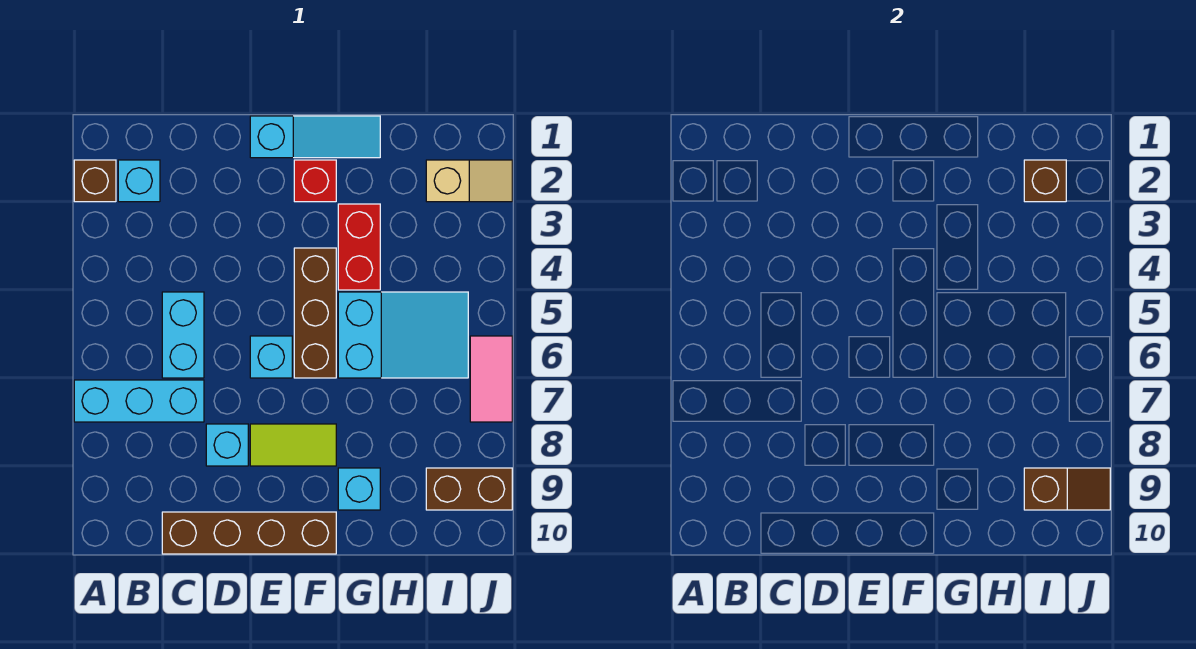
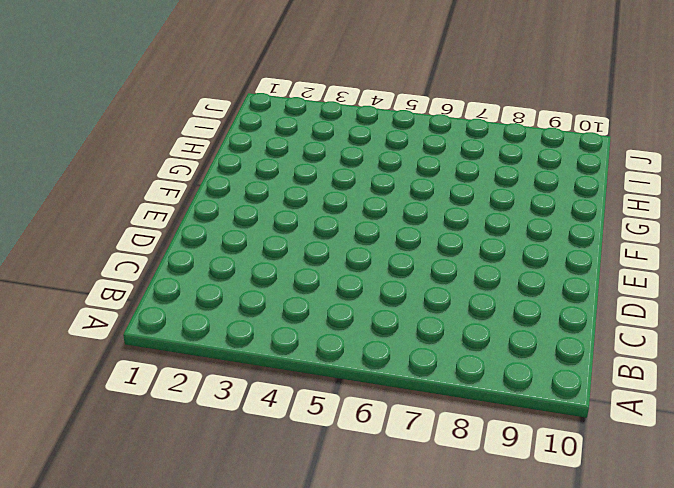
none -> brown 1x1 brick [74,160,116,202]
none -> cyan 1x3 brick [74,380,204,422]
none -> cyan 1x1 brick [118,160,160,202]

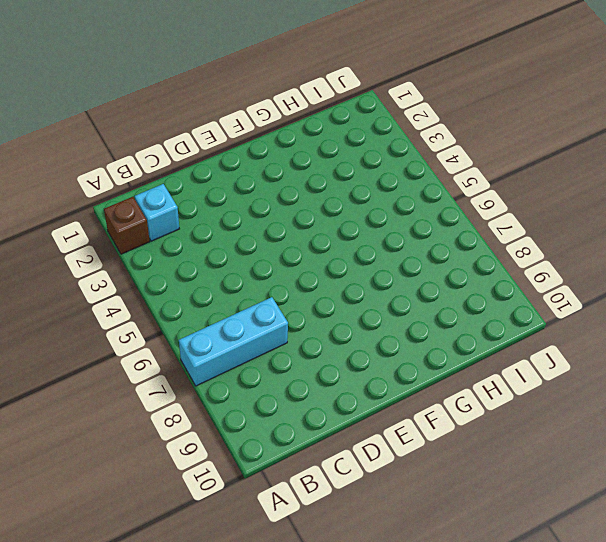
none -> cyan 1x2 brick [162,292,204,378]
none -> brown 1x4 brick [162,512,336,554]
none -> cyan 1x1 brick [206,424,248,466]

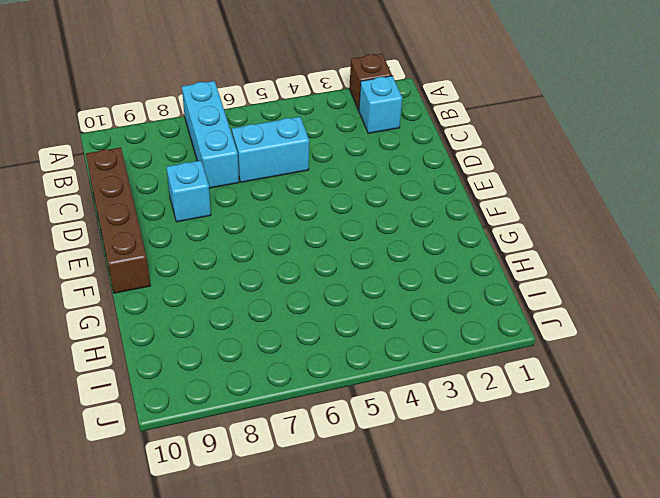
none -> cyan 1x3 slope [250,116,380,158]
none -> cyan 1x1 brick [250,336,292,378]
none -> lime 1x2 tile [250,424,336,466]

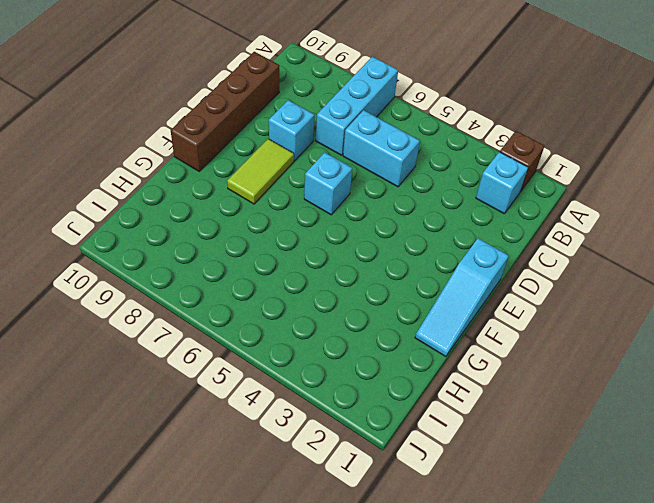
none -> red 1x1 brick [294,160,336,202]
none -> brown 1x3 brick [294,248,336,378]
none -> red 1x2 brick [338,204,380,290]

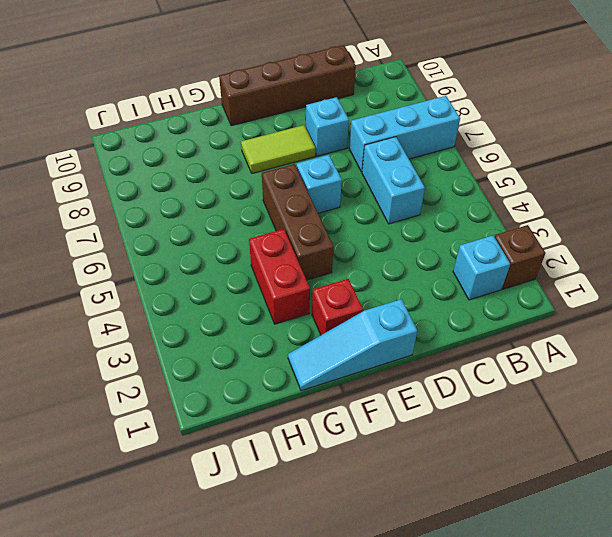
none -> cyan 2x3 slope [338,292,468,378]
none -> cyan 1x1 brick [338,468,380,510]
none -> tan 1x2 slope [426,160,512,202]

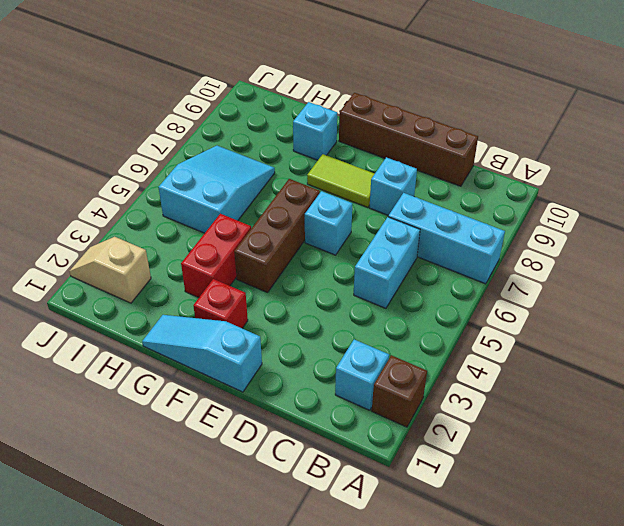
cyan 2x3 slope [159,146,275,233] -> cyan 2x3 slope turned to [338,292,468,378]
none -> brown 1x2 brick [426,468,512,510]
none -> pink 1x2 tile [470,336,512,422]
none -> brown 1x1 brick [1024,160,1066,202]

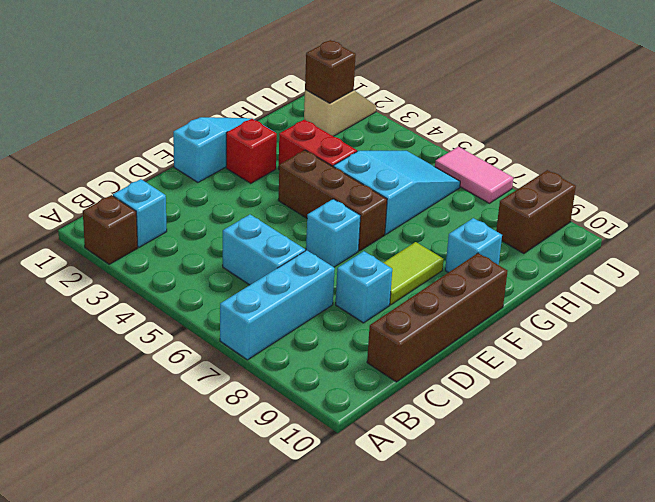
none -> brown 1x2 slope [1024,468,1110,510]

